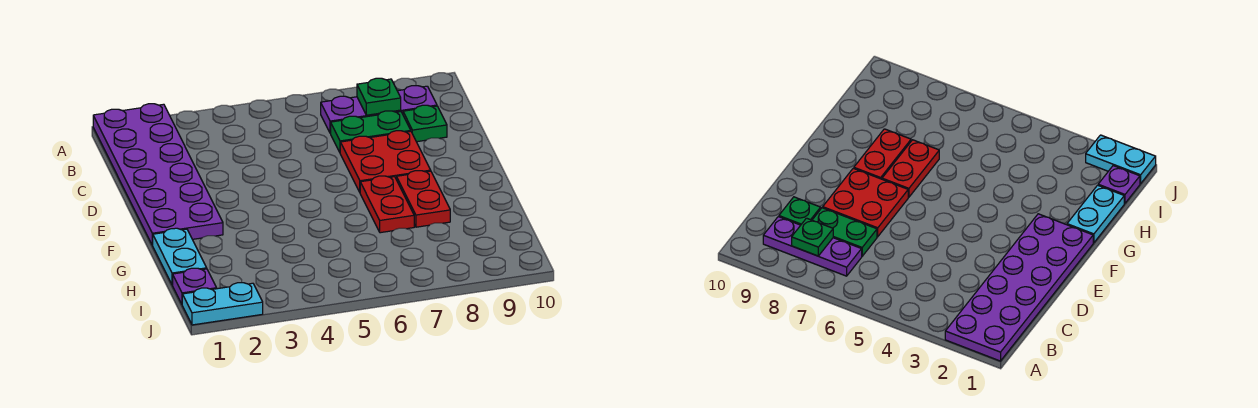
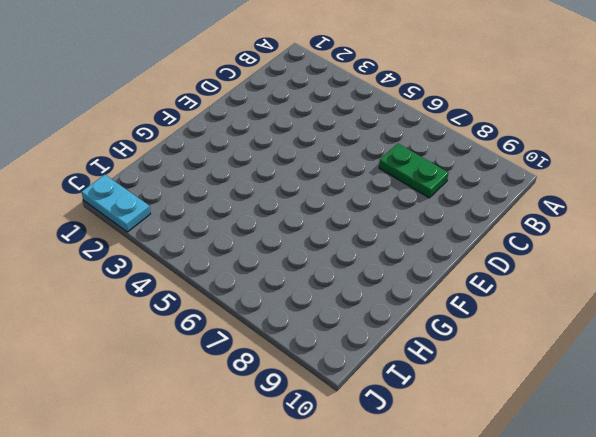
none -> purple 2x6 plate [93,104,223,245]
none -> purple 1x3 plate [321,86,437,133]

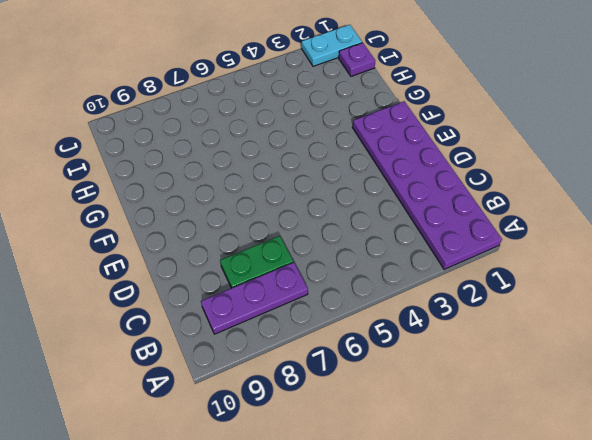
none -> green 1x1 plate [403,105,447,142]
none -> red 2x2 plate [340,131,431,192]

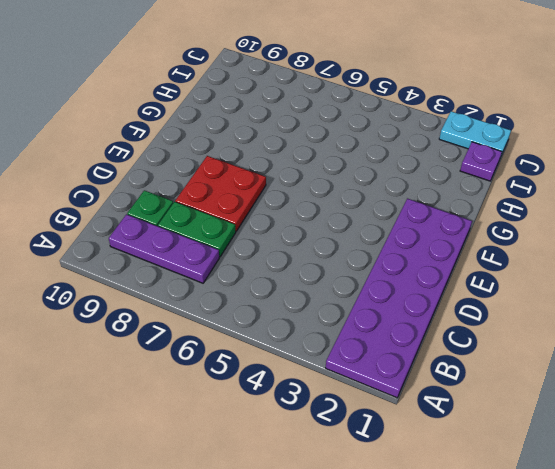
none -> red 1x2 plate [360,176,414,233]
none -> red 1x2 plate [397,171,450,227]

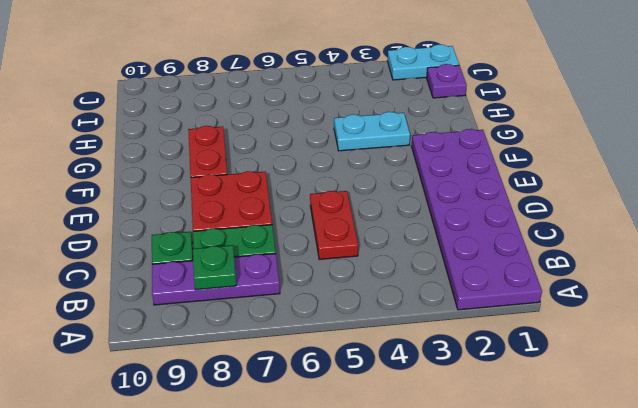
red 1x2 plate [310,191,358,259] -> red 1x2 plate moved to [360,176,414,233]
cyan 1x2 plate [334,112,410,151] -> cyan 1x2 plate turned to [153,228,207,285]

